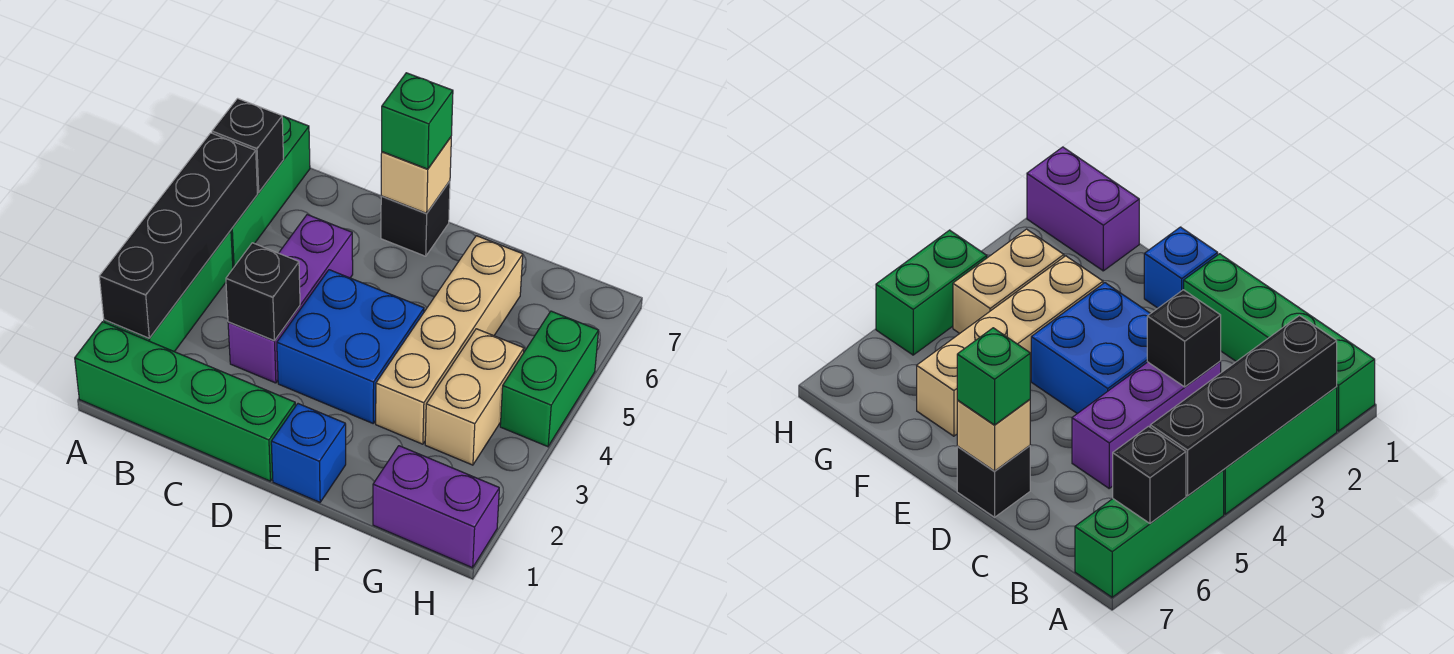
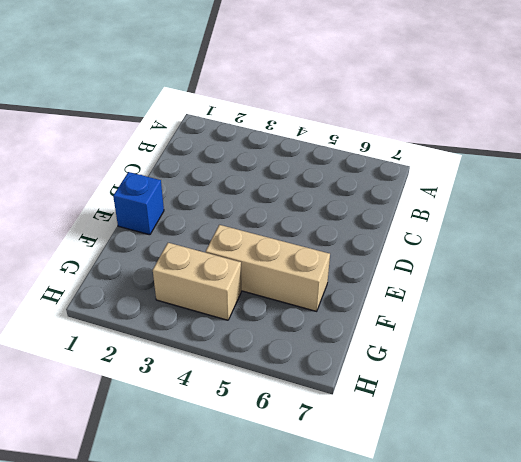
tan 1x3 brick [206,225,330,311] -> tan 1x4 brick [376,236,523,444]
none -> green 1x4 brick [75,322,295,481]
none -> green 1x3 brick [104,230,233,352]
none -> green 1x3 brick [231,116,310,268]

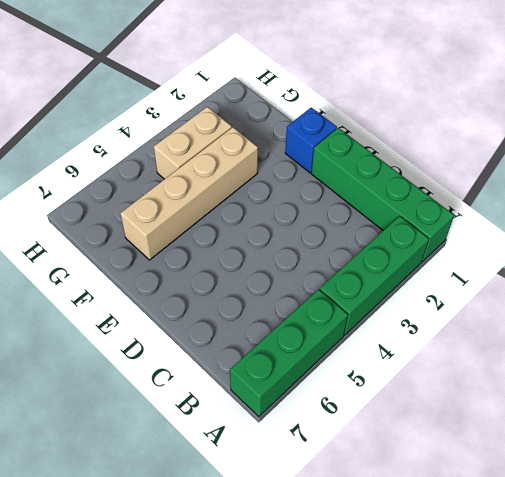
none -> purple 1x3 brick [228,215,353,383]
none -> blue 2x2 brick [277,270,424,423]
none -> black 1x1 brick [381,181,450,256]

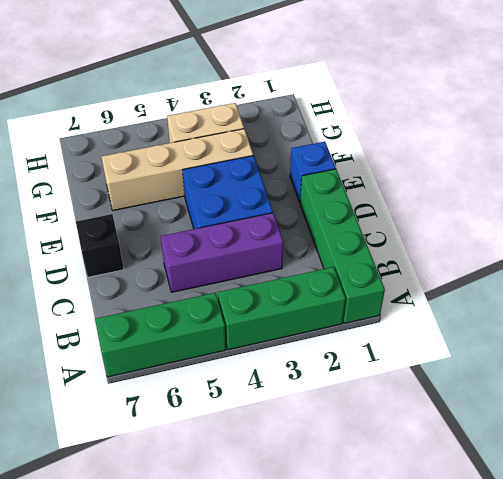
none -> purple 1x2 brick [373,446,499,568]
none -> green 1x2 brick [500,311,599,447]
none -> black 1x4 brick [99,133,257,338]

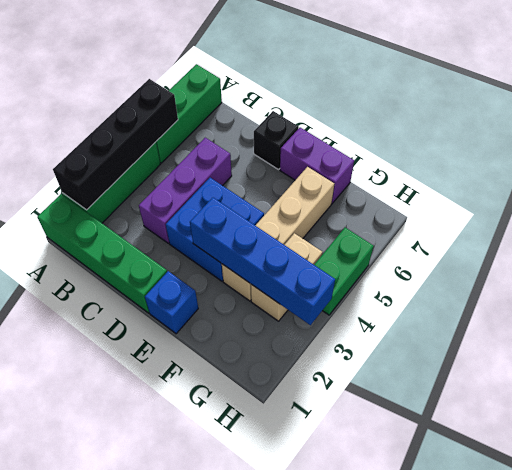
blue 1x4 brick [190,197,335,325] -> none
purple 1x2 brick [280,128,354,203] -> purple 1x2 brick moved to [373,446,499,568]
none -> black 1x1 brick [212,98,284,192]
none -> black 1x1 brick [226,243,300,341]
none -> tan 1x1 brick [381,137,451,213]

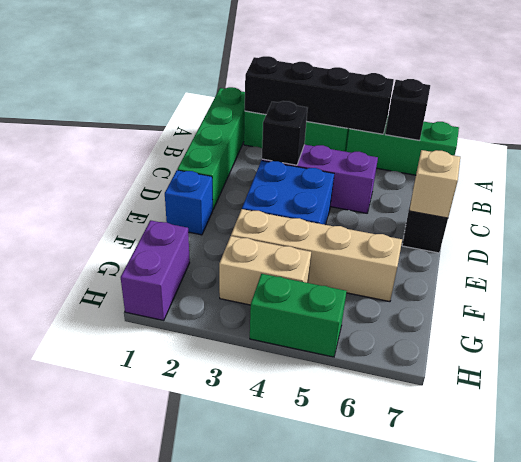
none -> green 1x1 brick [382,73,453,169]

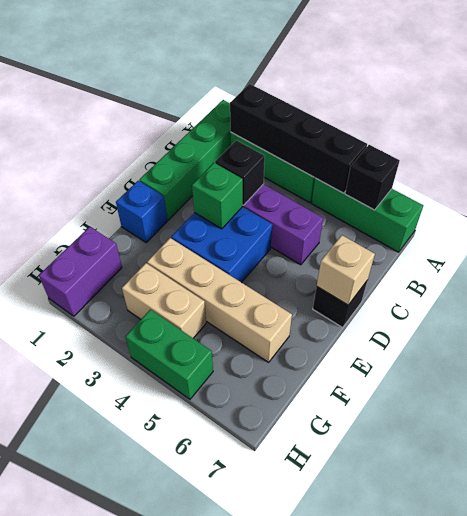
green 1x1 brick [192,163,243,229] -> green 1x1 brick moved to [382,73,453,169]

